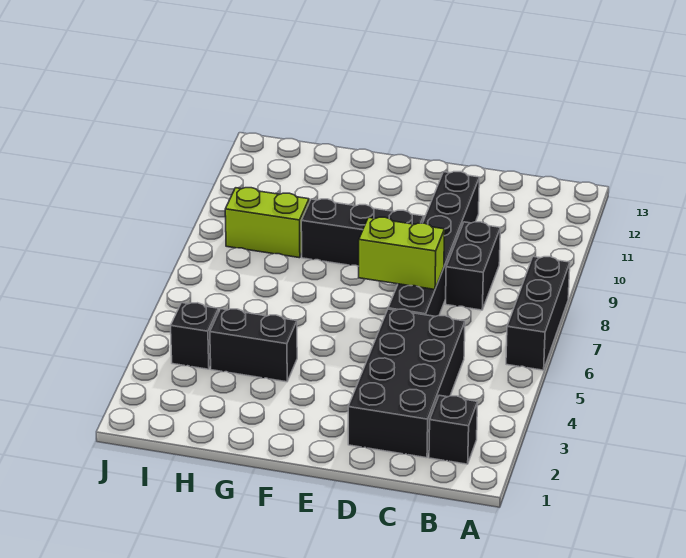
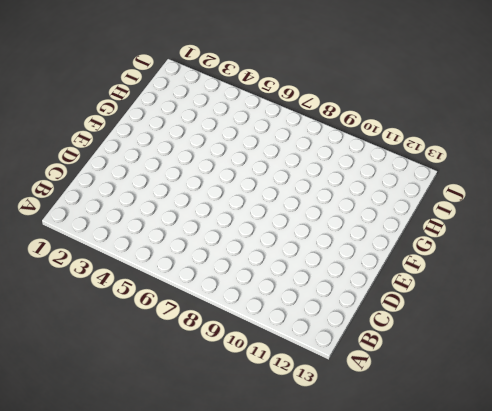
none -> black 1x3 brick [506,257,570,370]
none -> black 1x1 brick [429,395,478,464]

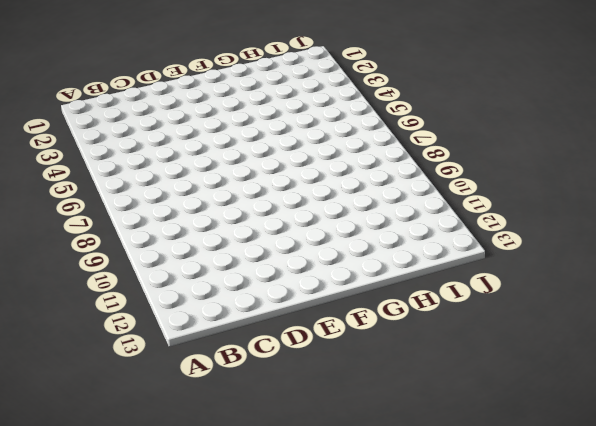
none -> black 1x3 brick [506,257,570,370]
none -> black 1x1 brick [429,395,478,464]

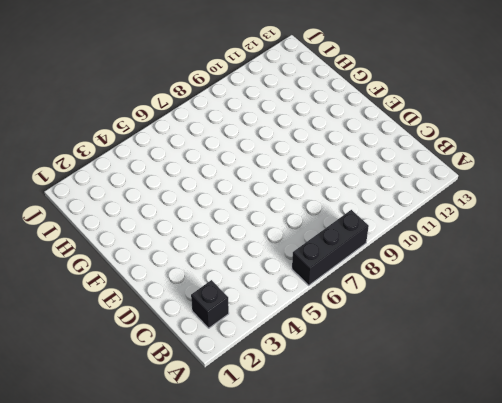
none -> black 2x4 brick [348,309,465,458]
none -> black 1x2 brick [446,222,500,310]

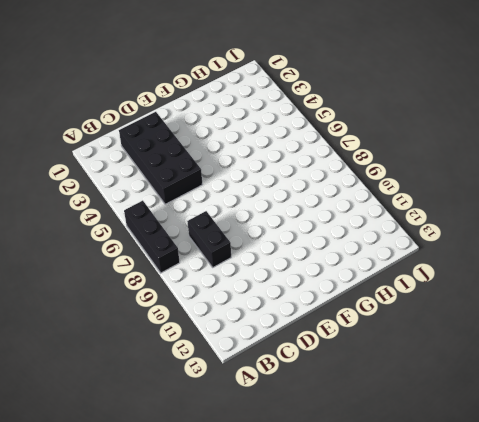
none -> black 1x1 brick [429,395,478,464]
none -> black 1x6 brick [388,172,479,317]

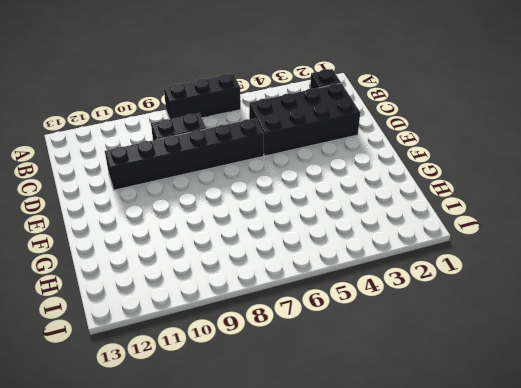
none -> black 1x3 brick [301,199,423,266]
none -> black 1x2 brick [210,309,297,382]

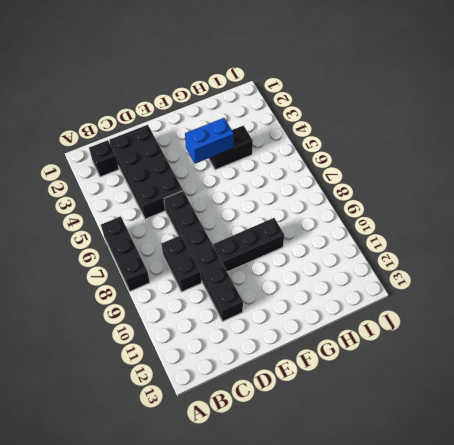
blue 1x2 brick [185,118,234,164] -> none
none -> lime 1x2 brick [225,188,309,258]
none -> black 1x1 brick [171,303,219,369]

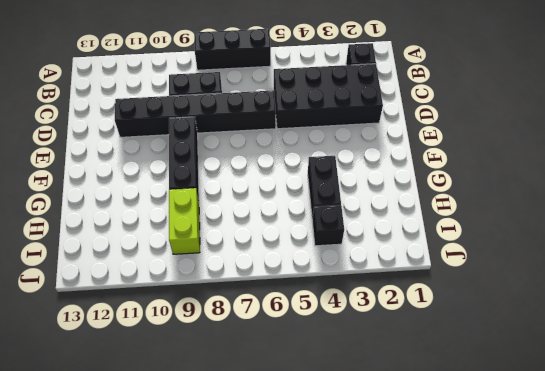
none -> lime 1x2 brick [359,217,445,289]

